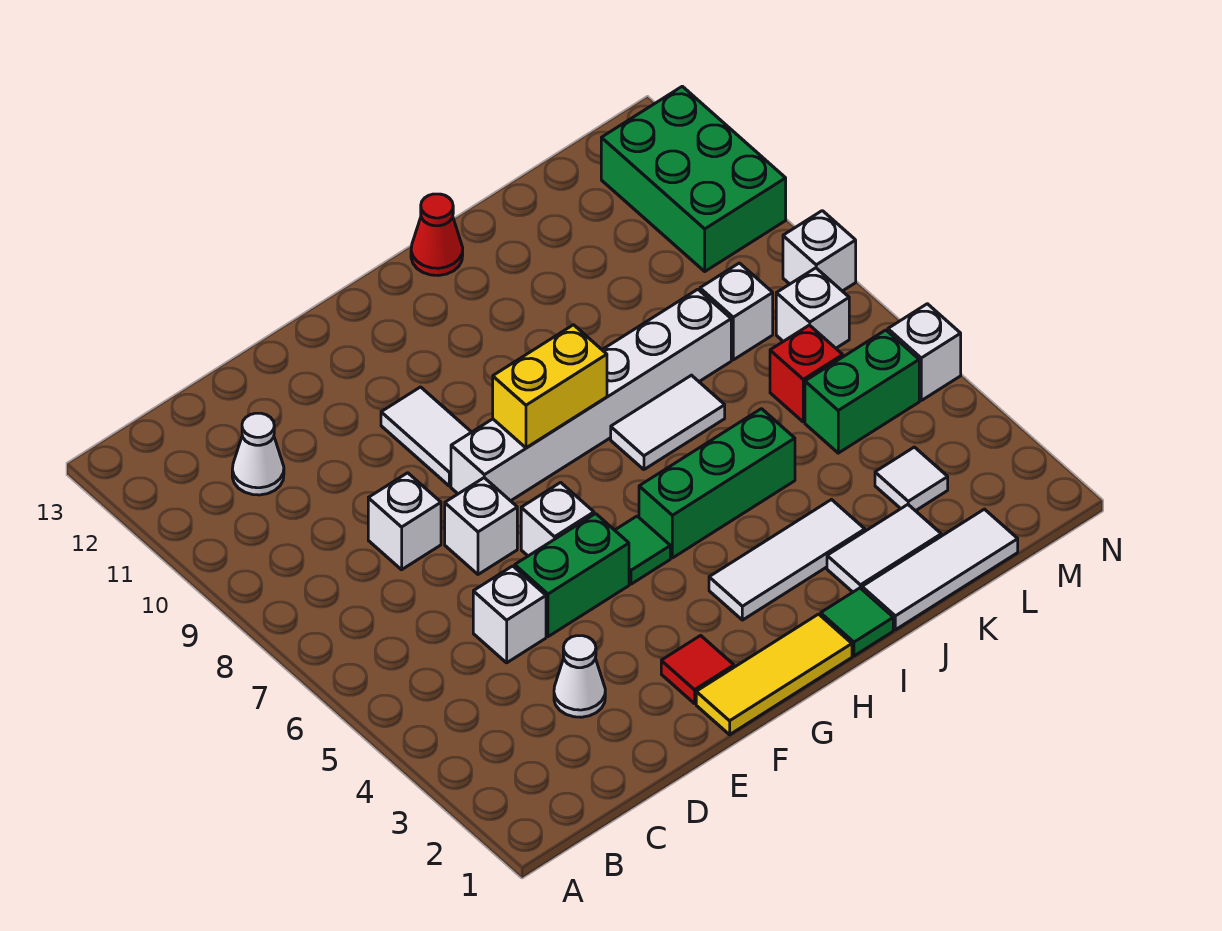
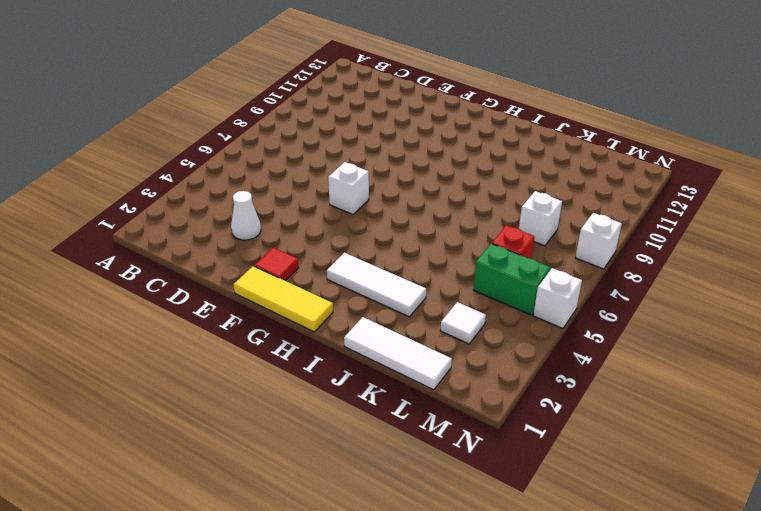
none -> white 1x1 cone [232,413,284,495]
none -> white 1x1 brick [473,566,546,663]
none -> white 1x1 brick [368,473,441,570]

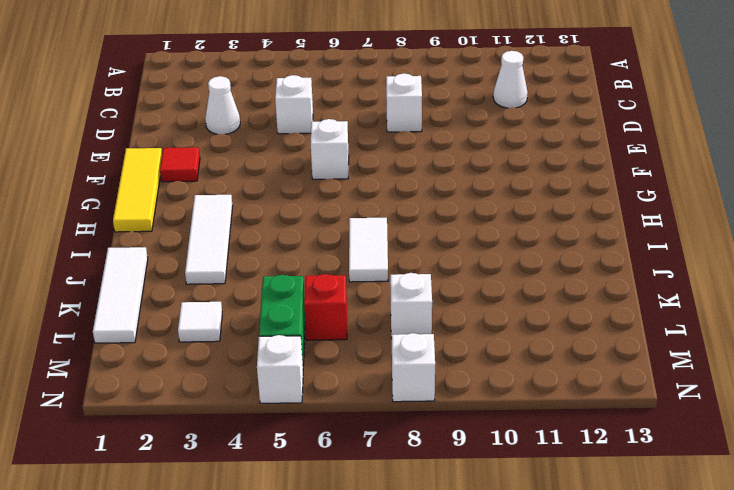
none -> green 1x2 brick [515,514,629,637]
none -> white 1x1 brick [445,478,517,574]
none -> white 1x6 brick [451,289,731,501]

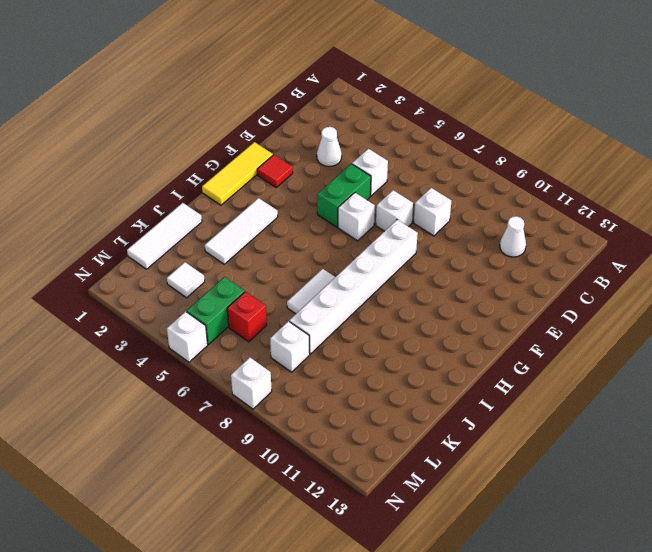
none -> white 1x2 tile [381,387,471,486]
none -> green 1x1 tile [615,516,670,584]
none -> green 1x3 brick [639,409,795,558]

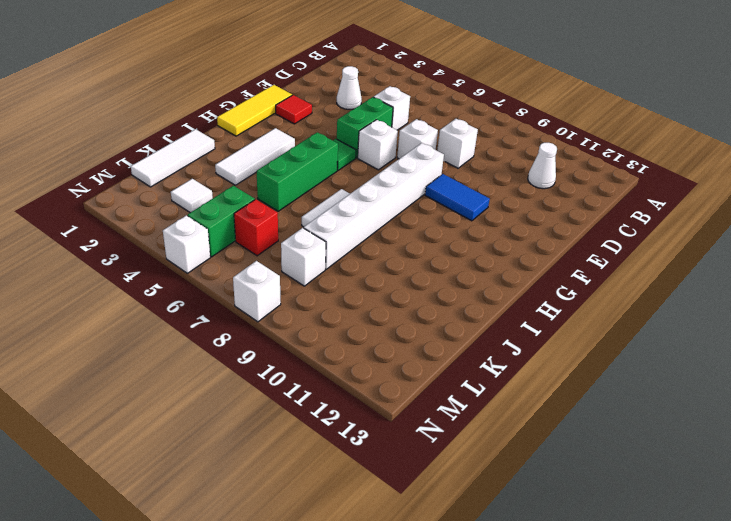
blue 1x2 tile [425,174,490,221] -> white 1x2 tile [381,387,471,486]
none -> green 1x1 tile [821,588,893,656]
none -> red 1x1 cone [411,194,463,276]
none -> white 1x2 tile [827,505,941,592]

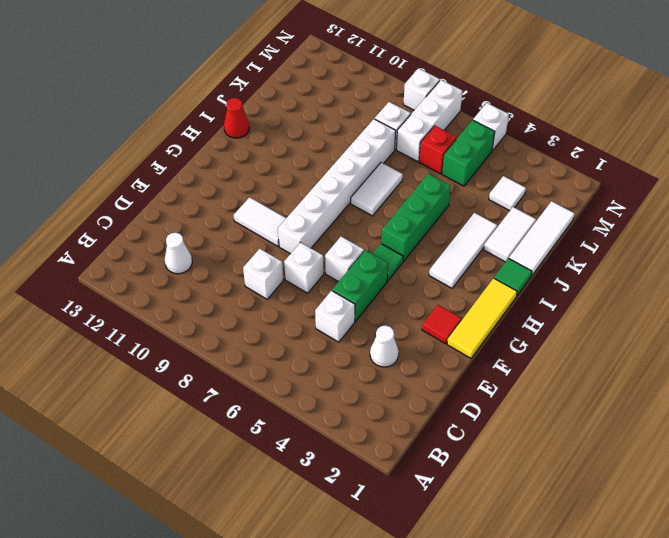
white 1x3 brick [396,80,462,162] -> white 1x1 brick [776,268,849,348]
none -> green 2x3 brick [601,86,786,271]
none -> yellow 1x2 brick [493,325,607,448]

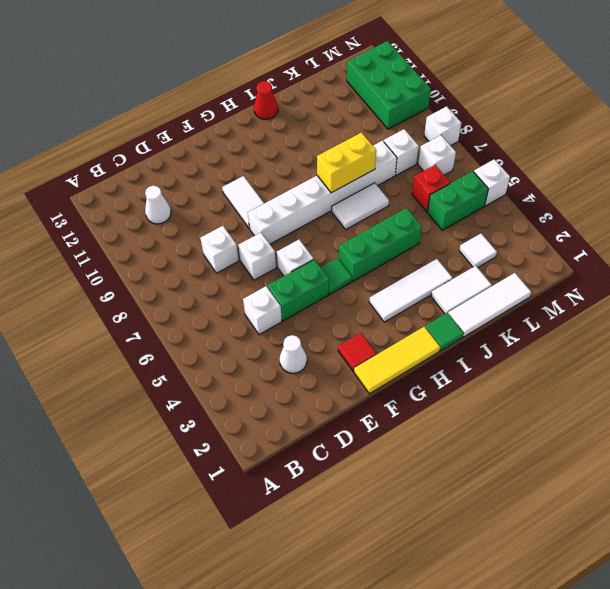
yellow 1x2 brick [317,133,376,193] -> yellow 1x2 brick moved to [493,325,607,448]

